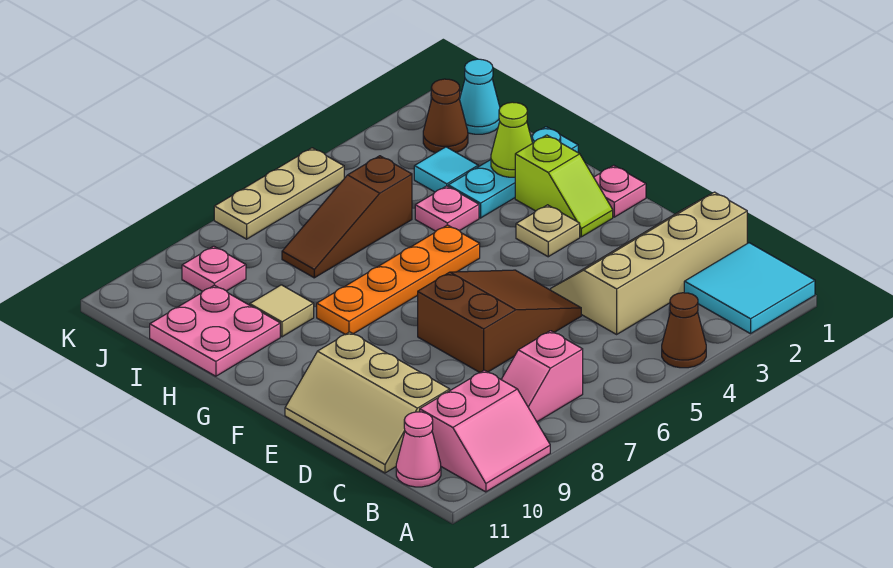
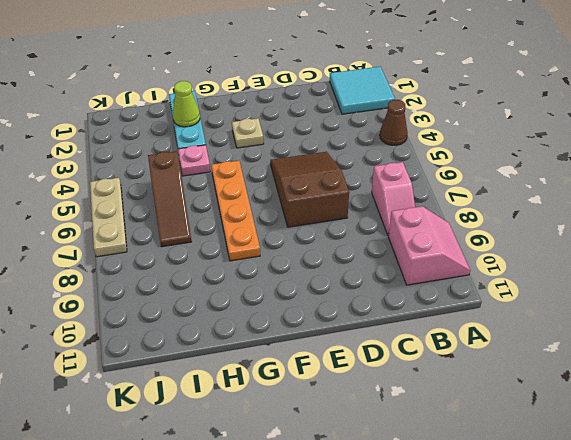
none -> pink 1x1 cone [396,412,441,487]
none -> tan 2x4 slope [551,192,747,334]
none -> tan 2x3 slope [285,332,450,473]

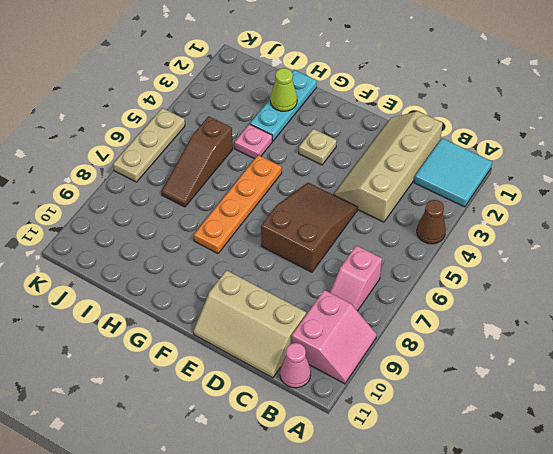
none -> pink 1x1 plate [594,165,646,217]
none -> lime 1x2 slope [515,135,613,237]
none -> tan 1x1 tile [250,285,314,337]

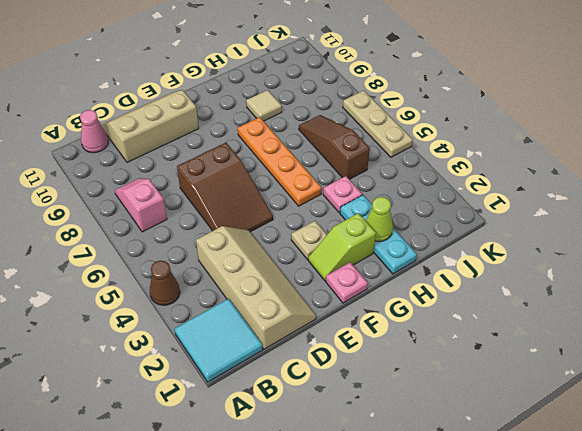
none -> pink 2x2 slope [420,370,550,492]
none -> pink 2x2 plate [150,285,280,376]
none -> cyan 1x1 tile [414,147,478,192]

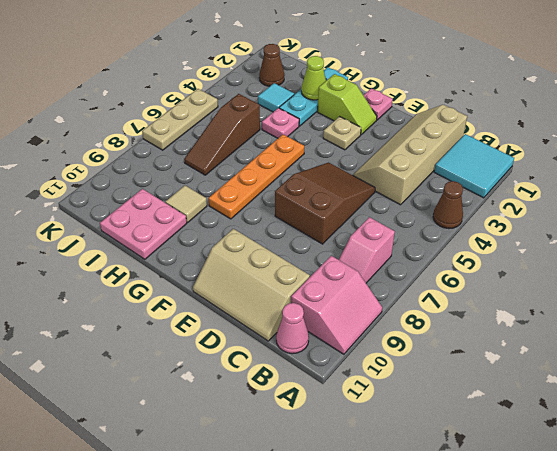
none -> cyan 1x1 cone [460,59,500,134]
none -> pink 1x1 plate [182,246,246,291]

